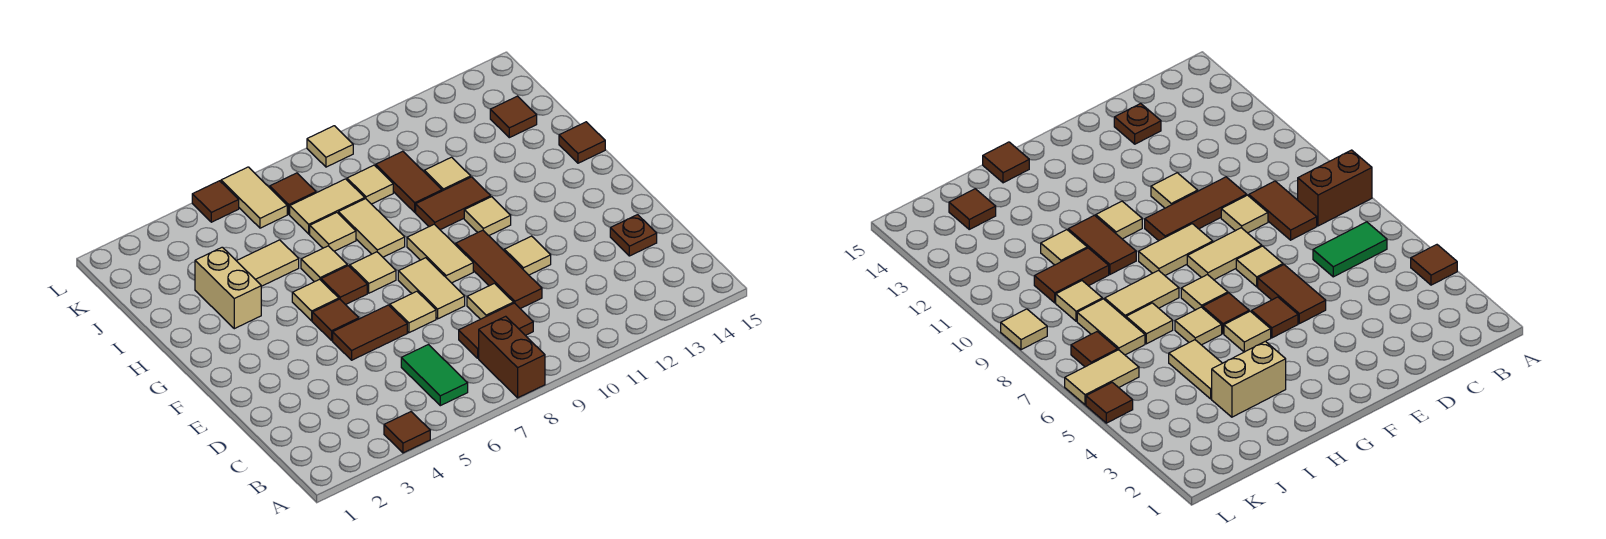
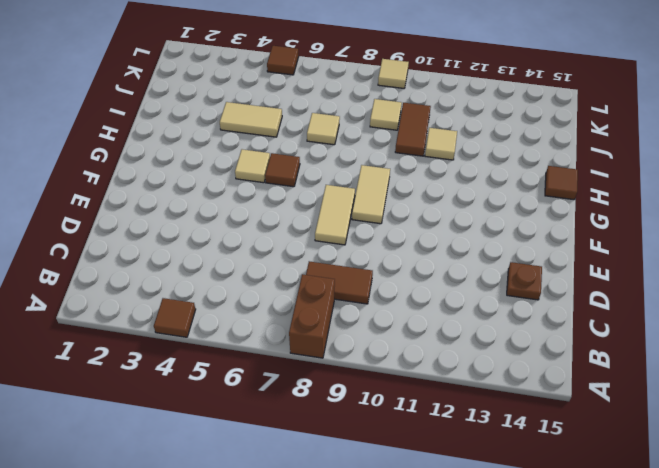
none -> green 1x2 tile [401,345,468,406]
none -> tan 1x1 tile [467,283,513,319]
none -> brown 1x3 tile [456,230,542,309]
none -> brown 1x2 tile [333,305,407,360]

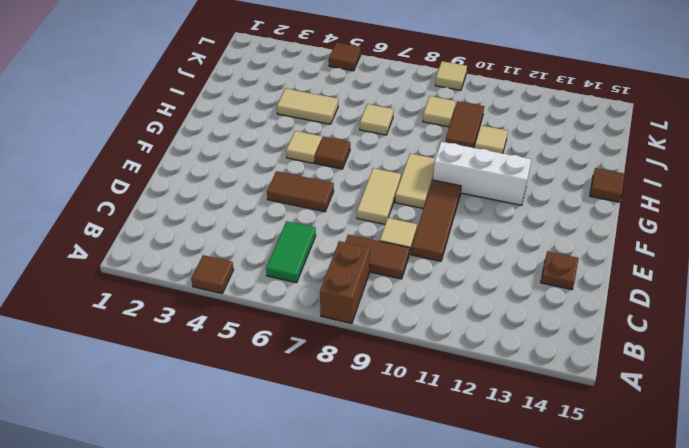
white 1x3 brick [433,142,532,205] -> tan 1x1 tile [464,197,511,235]
none -> tan 1x1 tile [390,291,436,333]
none -> tan 1x1 tile [504,236,551,275]
none -> brown 1x1 tile [312,299,359,340]
none -> tan 1x1 tile [350,252,396,293]

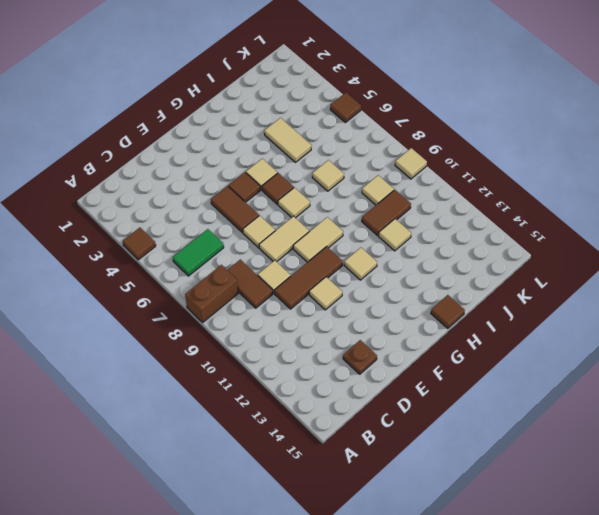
none -> tan 1x2 brick [195,247,261,329]
none -> tan 1x1 tile [301,246,347,282]
none -> tan 1x2 tile [338,199,405,257]
none -> brown 1x2 tile [416,177,491,230]

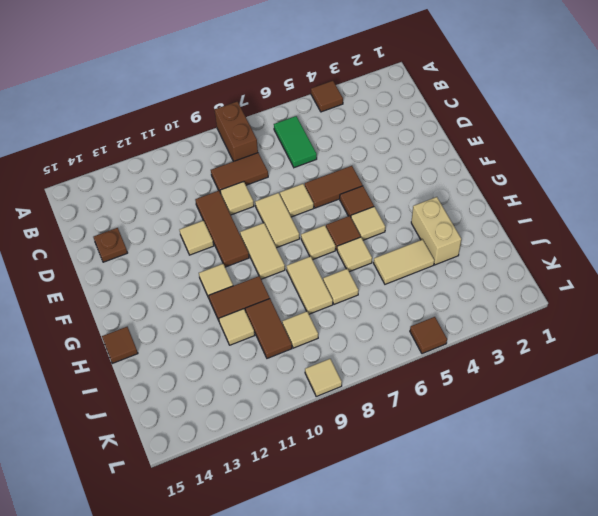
none -> tan 1x2 tile [290,179,365,234]
none -> brown 1x1 tile [490,96,537,138]
none -> tan 1x2 tile [221,167,287,228]
none -> brown 1x1 tile [270,173,316,214]

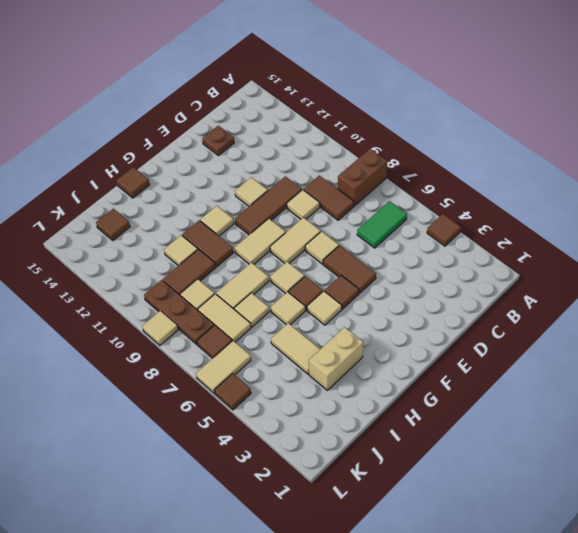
brown 1x3 plate [144,280,214,344] -> none

